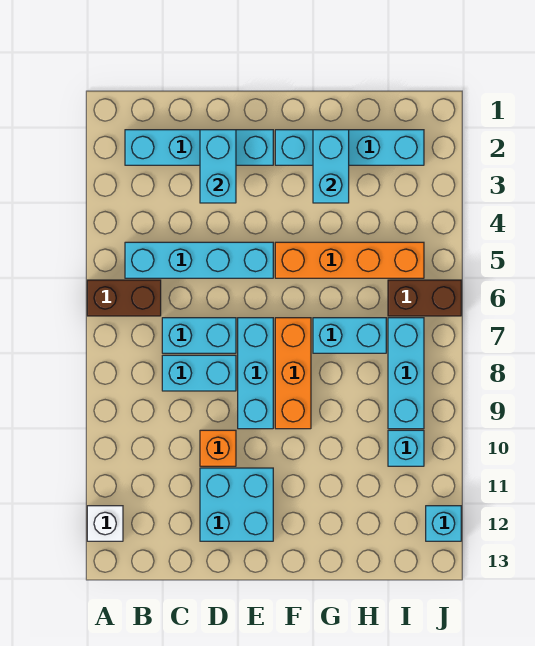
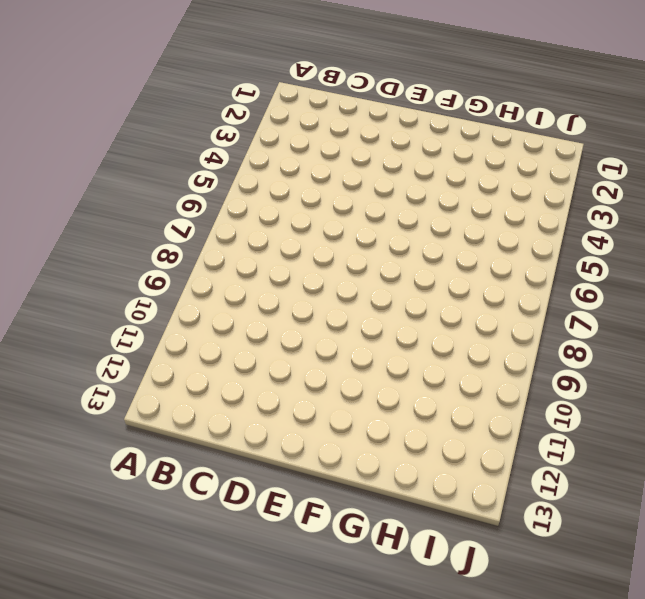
none -> brown 1x2 brick [87,280,161,316]
none -> white 1x1 brick [87,506,123,541]
none -> cyan 1x4 brick [125,130,273,165]

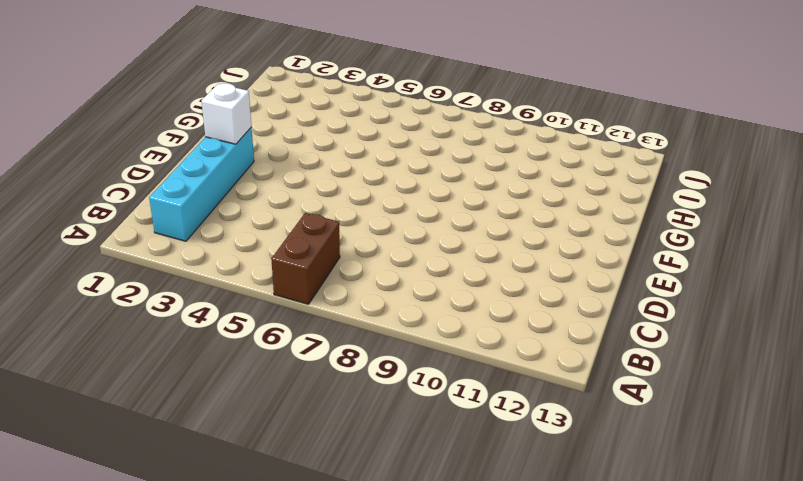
white 1x1 brick [202,83,252,144] -> white 1x1 brick moved to [87,506,123,541]
none -> cyan 1x4 brick [125,242,273,278]
none -> cyan 1x2 brick [162,318,236,353]
none -> cyan 1x2 brick [162,355,236,391]

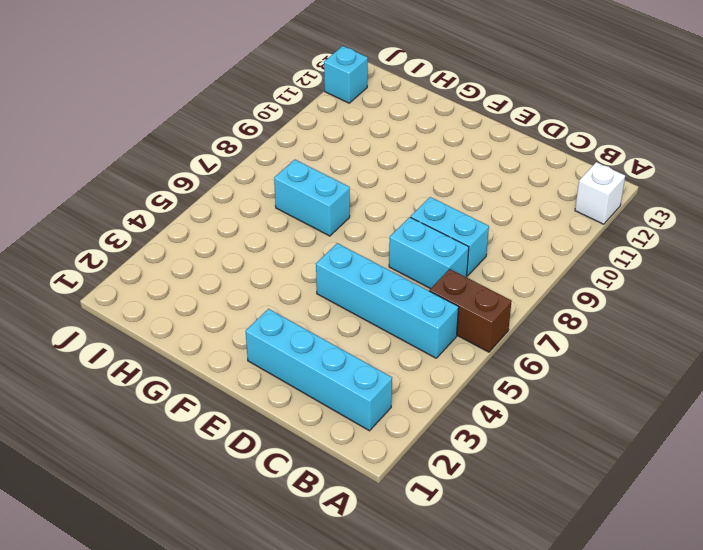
none -> orange 1x1 brick [200,430,236,466]
none -> cyan 2x2 brick [200,468,273,541]
none -> cyan 1x3 brick [238,318,273,429]

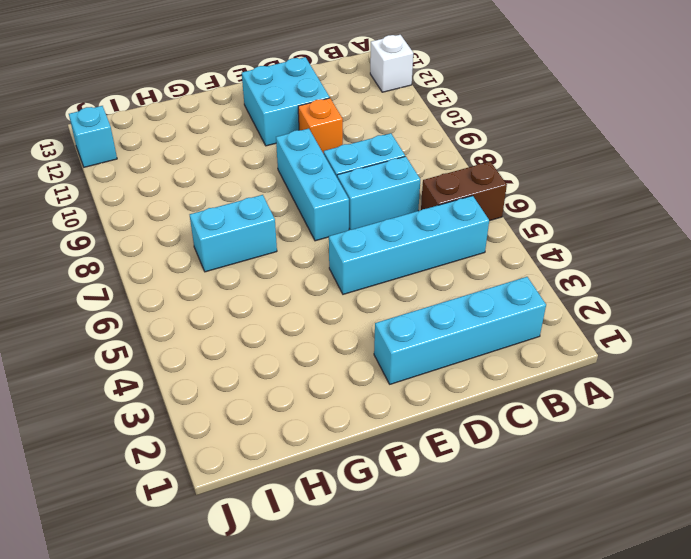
none -> cyan 1x4 brick [275,130,424,165]
none -> orange 1x4 brick [275,242,424,278]
none -> orange 1x3 brick [275,318,311,429]

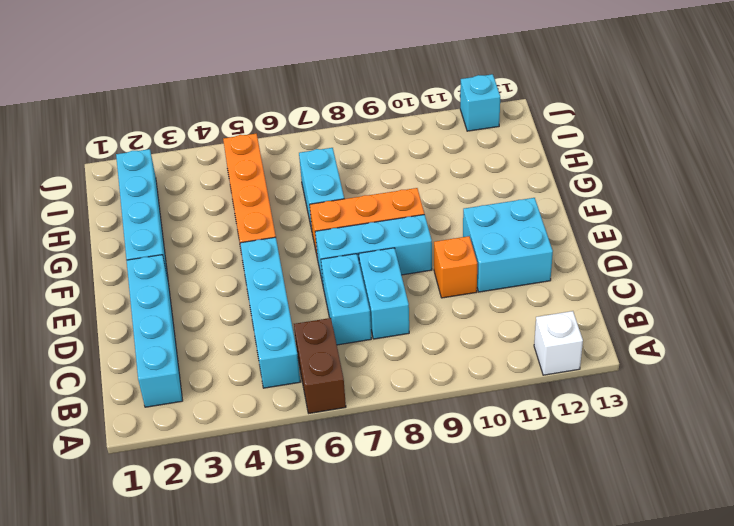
none -> brown 1x2 brick [388,280,461,316]
none -> cyan 1x3 brick [388,318,424,429]
none -> cyan 1x1 brick [388,430,424,466]

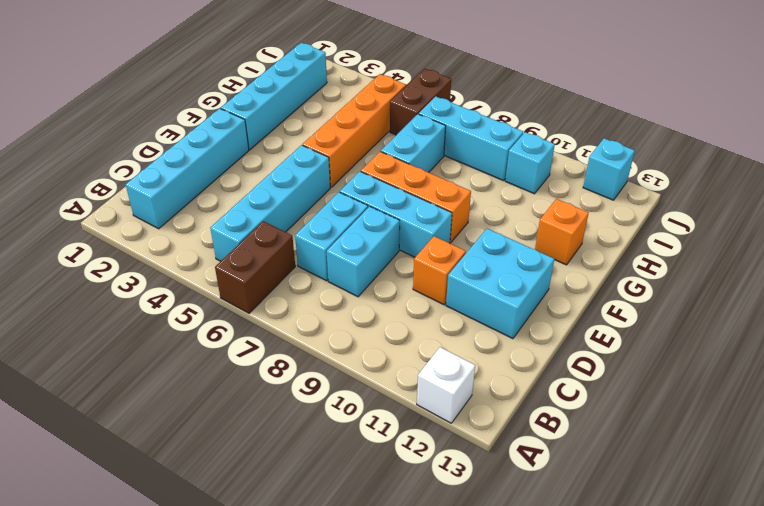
orange 1x1 brick [535,199,589,265] -> none
none -> cyan 1x2 brick [200,130,236,203]
none -> cyan 1x2 brick [313,130,349,203]

